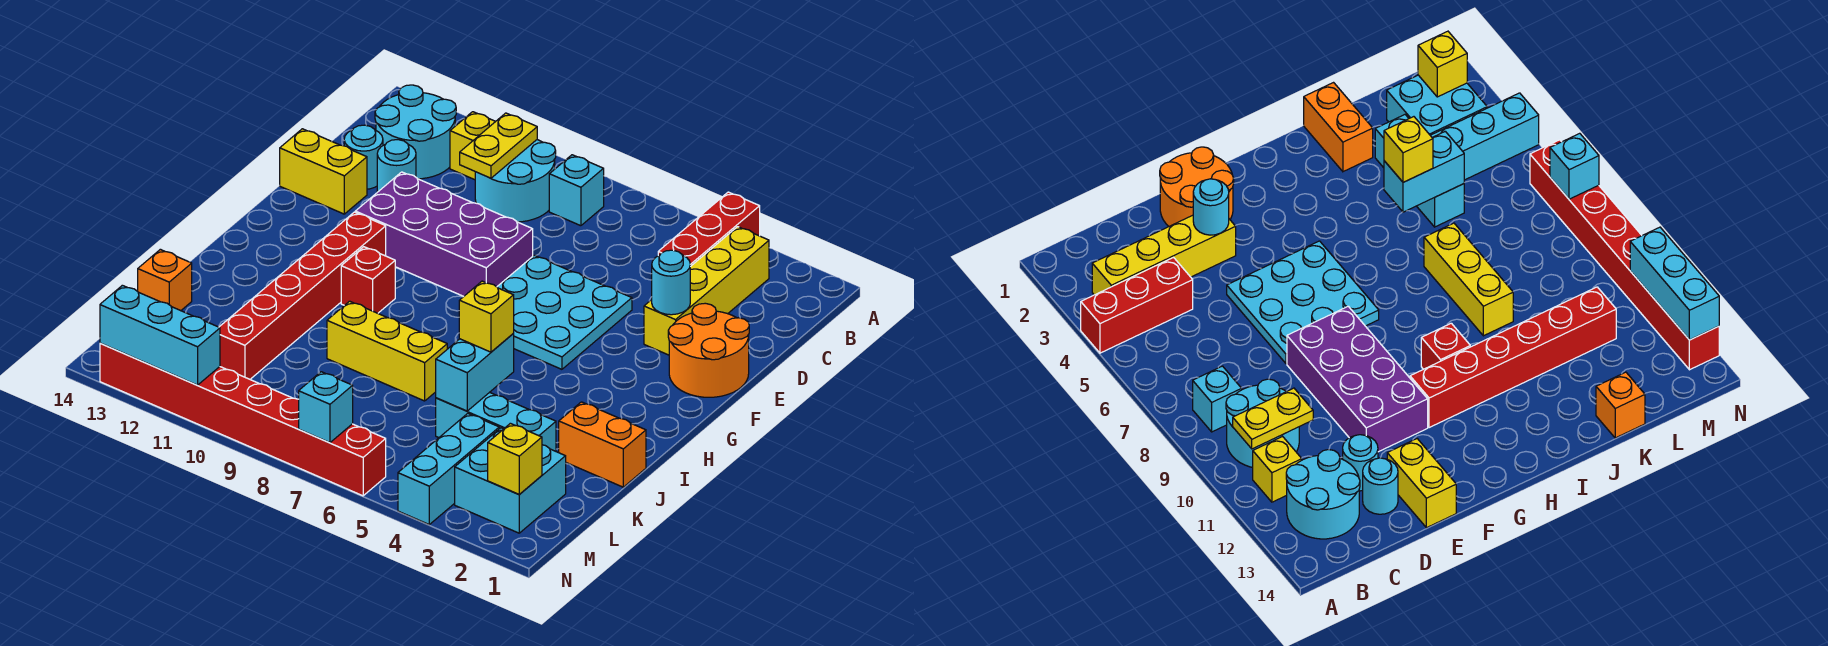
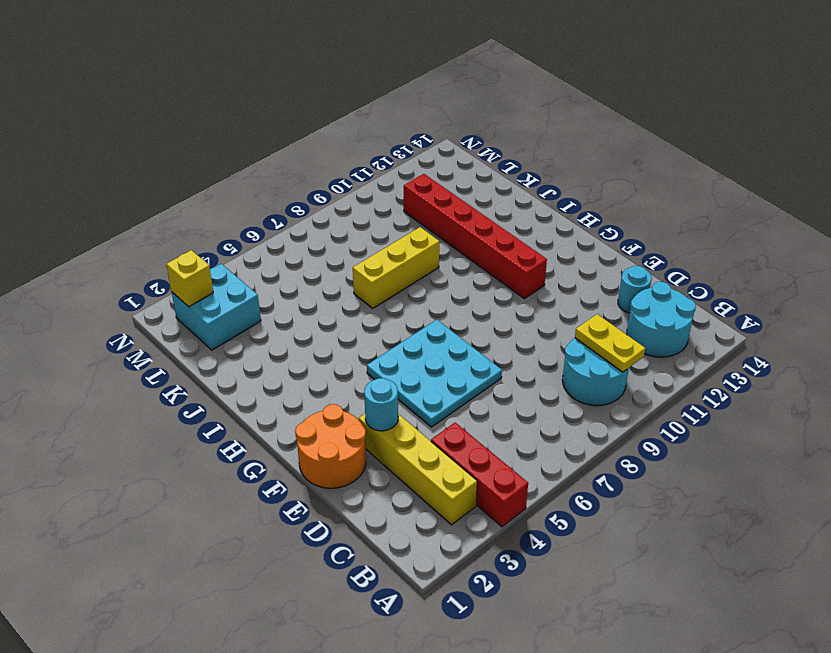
none -> cyan 1x1 brick [549,155,604,226]
none -> yellow 1x1 brick [450,112,496,180]
none -> cyan 1x1 round brick [377,140,416,192]

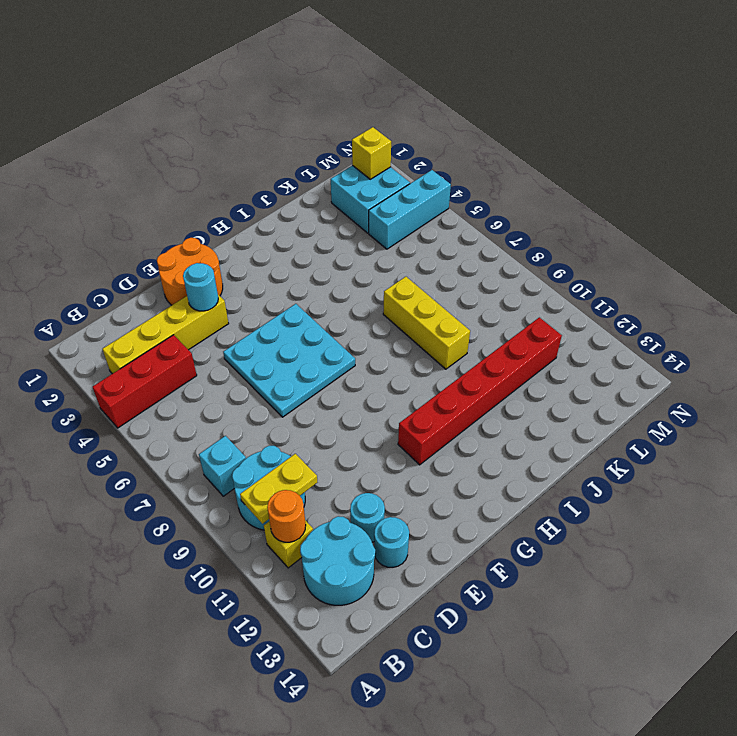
orange 1x1 round brick [267,490,306,542] -> none
none -> purple 2x4 brick [355,172,533,297]
none -> yellow 1x2 brick [280,129,367,214]
none -> red 1x1 brick [341,247,395,313]

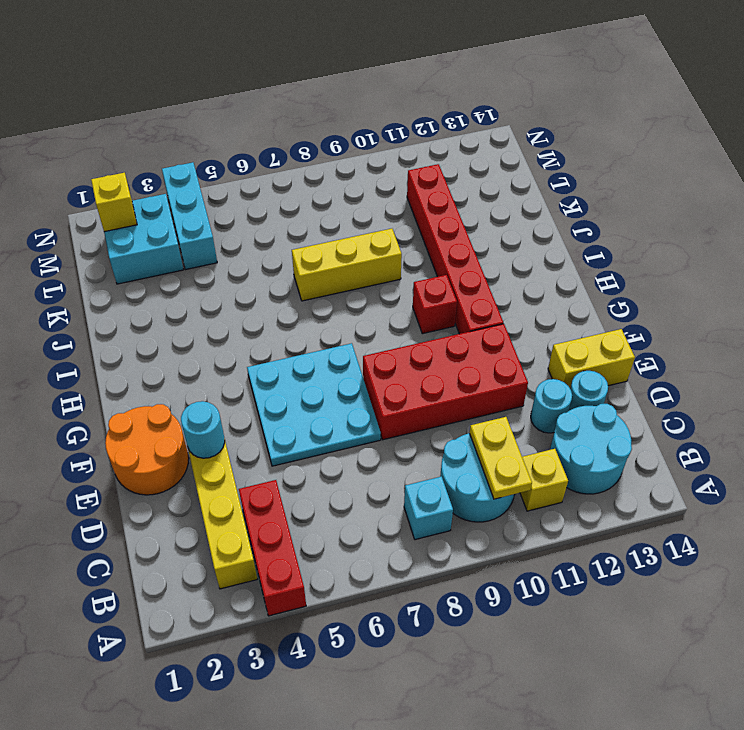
red 2x4 brick [363,324,528,440] -> purple 2x4 brick [355,172,533,297]
none -> orange 1x2 brick [559,402,646,487]
none -> cyan 1x3 brick [436,392,556,451]
none -> orange 1x1 brick [138,249,192,311]

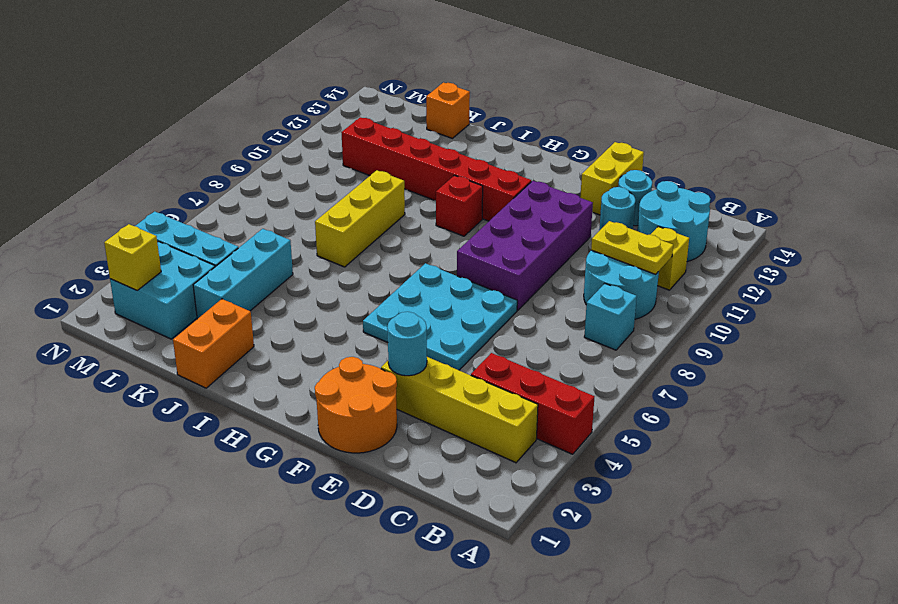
none -> red 1x8 brick [100,343,386,496]
none -> cyan 1x2 brick [436,334,514,411]
none -> cyan 1x1 brick [299,372,353,443]

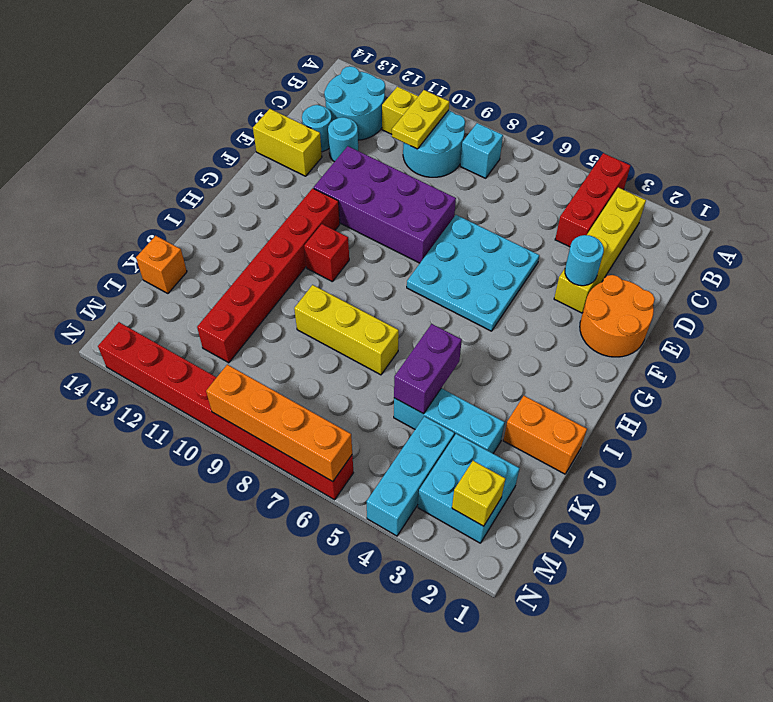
purple 1x2 brick [394,324,462,414] -> cyan 1x2 brick [436,334,514,411]
orange 1x4 brick [206,365,352,482] -> cyan 1x1 brick [299,372,353,443]
none -> cyan 1x3 brick [100,285,220,385]
none -> yellow 1x1 brick [459,281,514,352]

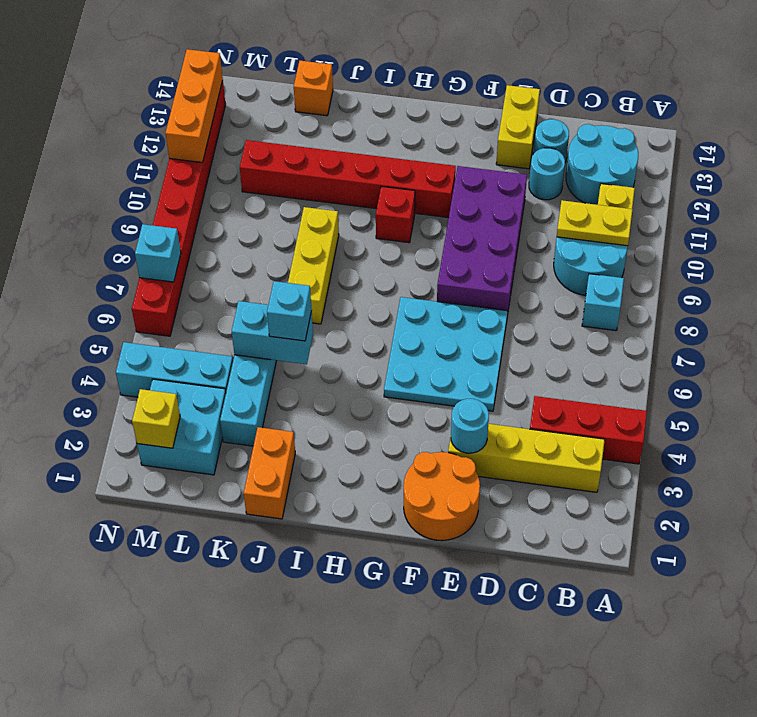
cyan 1x1 brick [267,281,312,341] -> yellow 1x1 brick [459,281,514,352]
orange 1x3 brick [165,49,223,163] -> cyan 1x3 brick [100,285,220,385]

